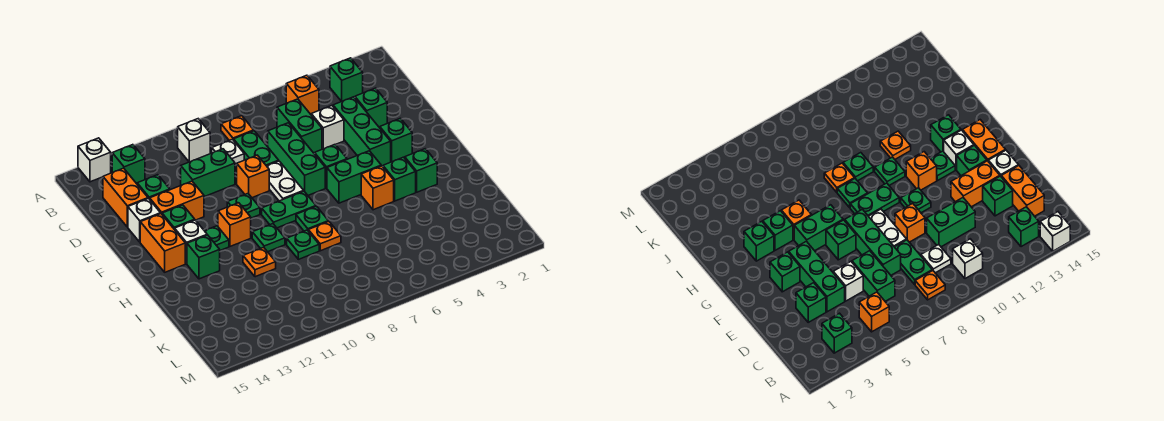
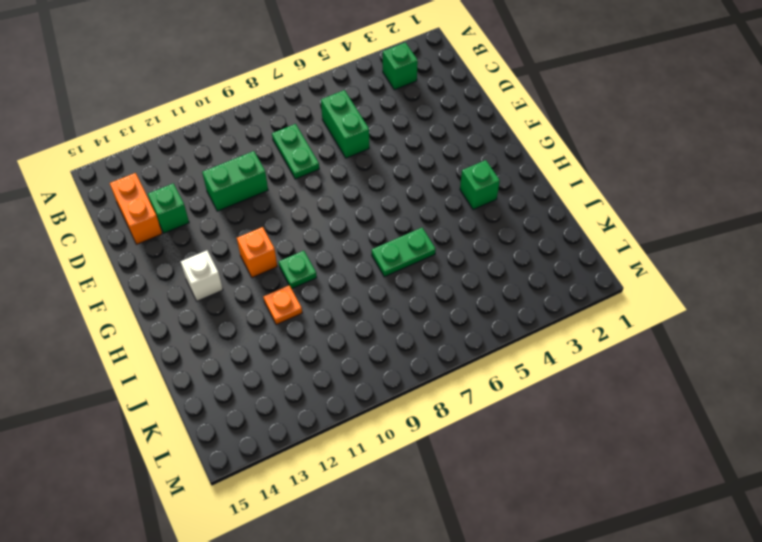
green 1x2 plate [372,228,436,277] -> green 1x2 plate moved to [262,191,316,228]
none -> white 1x1 brick [78,138,111,182]
none -> orange 1x1 brick [286,75,319,114]
none -> orange 1x1 plate [221,116,254,141]
none -> white 1x1 brick [178,119,210,162]

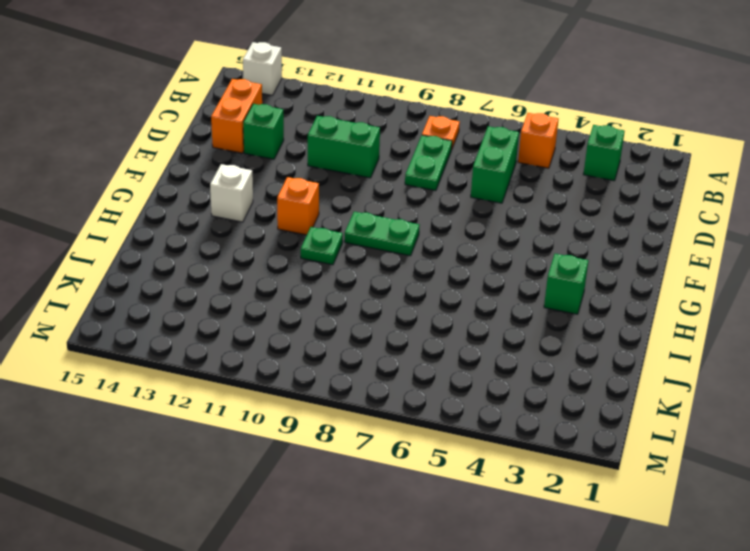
none -> white 1x1 brick [178,119,210,162]
none -> green 1x1 brick [112,145,145,184]
none -> white 1x1 plate [212,139,244,164]
none -> green 1x1 brick [355,88,387,127]

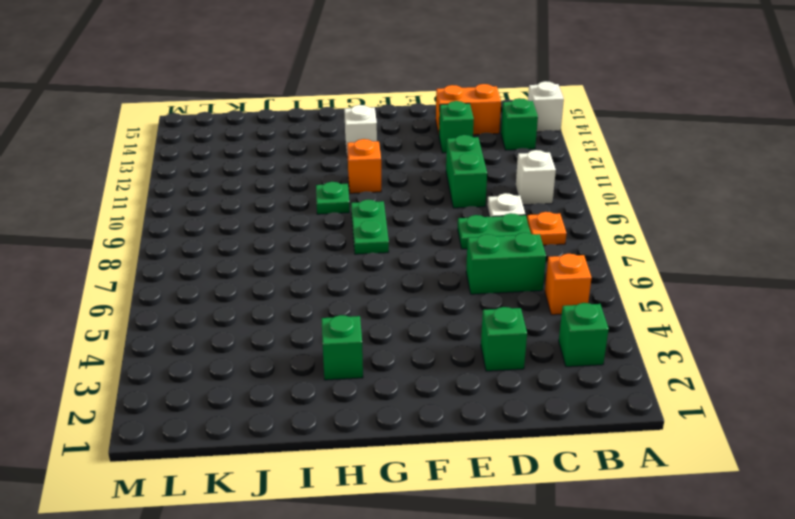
none -> green 1x3 brick [333,97,391,166]
none -> white 1x1 brick [311,106,344,149]
none -> green 1x3 brick [268,123,325,195]
none -> white 1x2 plate [267,161,303,201]

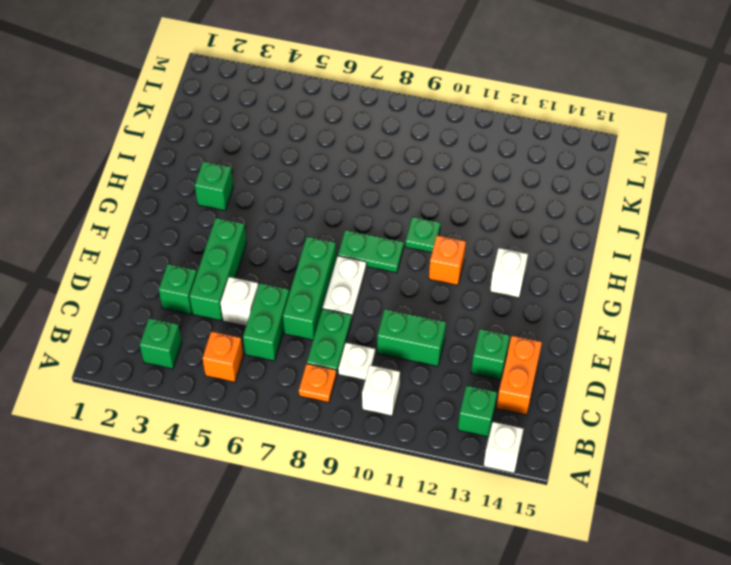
none -> orange 1x1 brick [237,155,269,198]
none -> orange 1x2 brick [150,181,204,220]
none -> white 1x1 brick [128,199,161,242]
none -> green 1x1 brick [380,118,412,162]

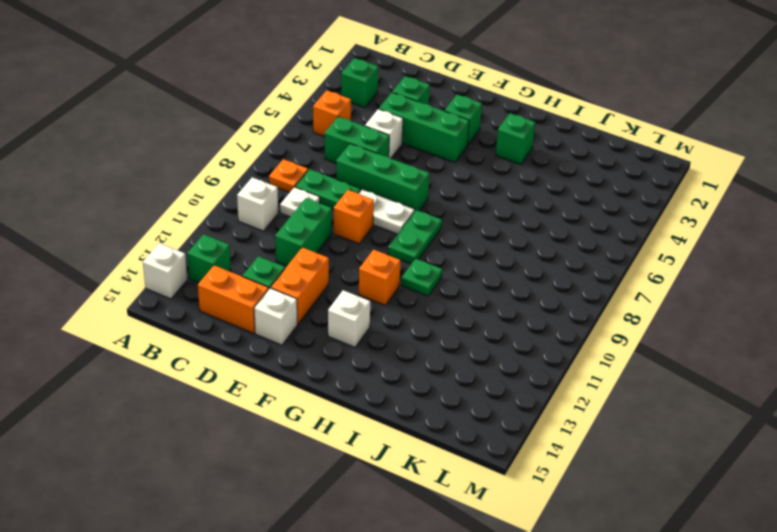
none -> green 1x1 brick [315,145,347,188]
none -> green 1x1 plate [227,194,260,218]
none -> green 1x1 brick [162,205,195,230]
none -> orange 1x2 brick [140,214,185,272]

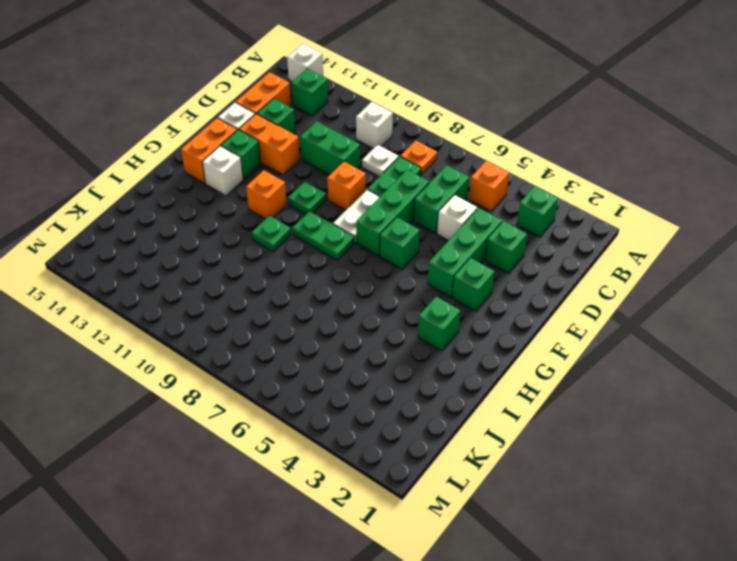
none -> green 1x2 brick [327,151,381,203]
none -> green 1x1 plate [205,226,229,250]
none -> green 1x1 brick [383,157,416,201]
none -> orange 1x1 brick [361,166,394,210]

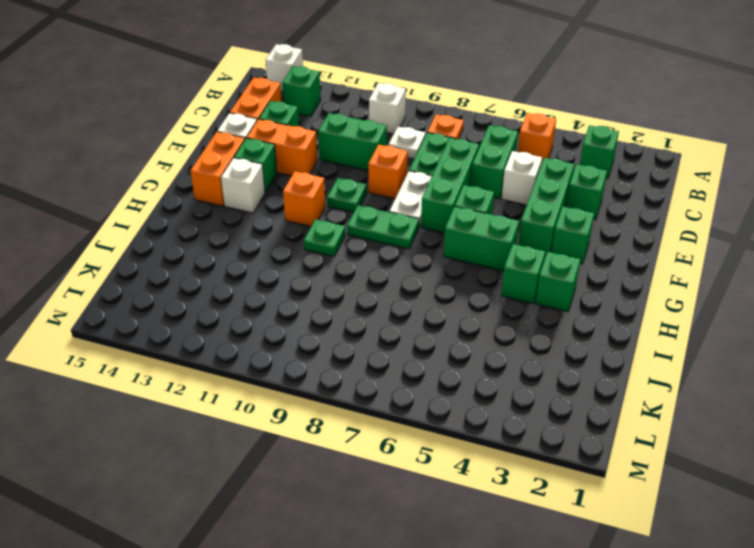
none -> green 1x1 plate [205,226,229,250]
none -> orange 1x1 brick [361,166,394,210]
none -> green 1x1 plate [296,206,328,231]
none -> green 1x1 brick [187,235,220,279]

